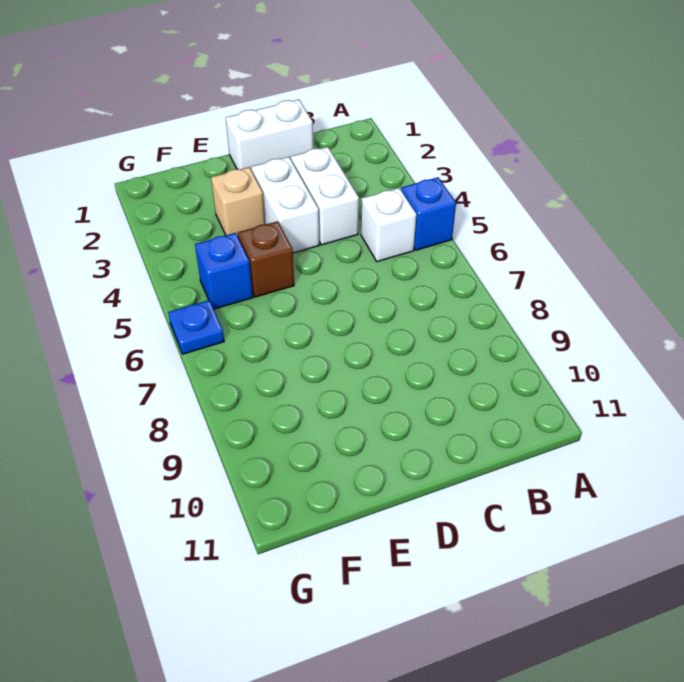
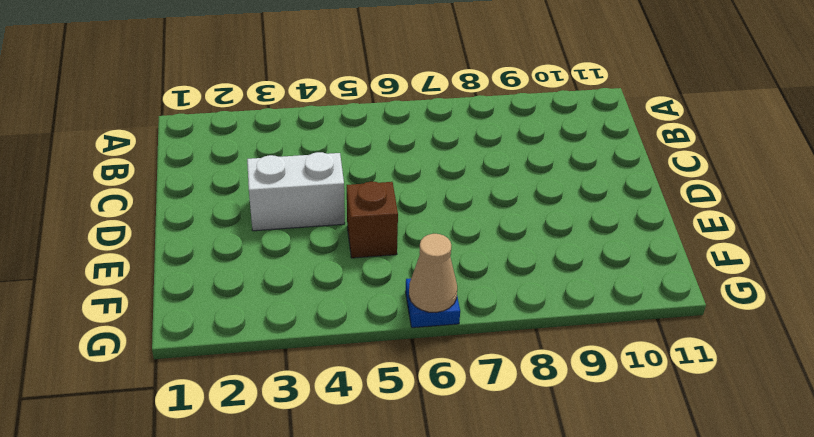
tan 1x1 cone [409,234,457,312] -> none
none -> blue 1x1 brick [401,177,456,250]
none -> white 1x1 brick [361,188,416,262]

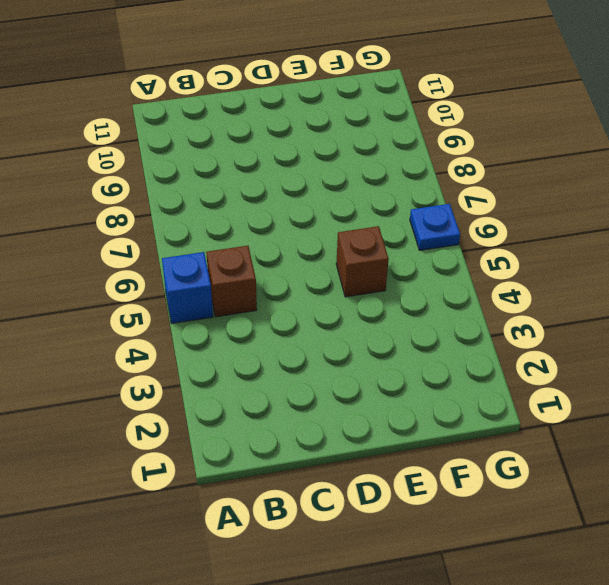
brown 1x1 brick [206,246,257,317] -> white 1x1 brick [361,188,416,262]
none -> white 1x2 brick [226,100,313,171]
none -> white 1x2 brick [291,147,359,245]

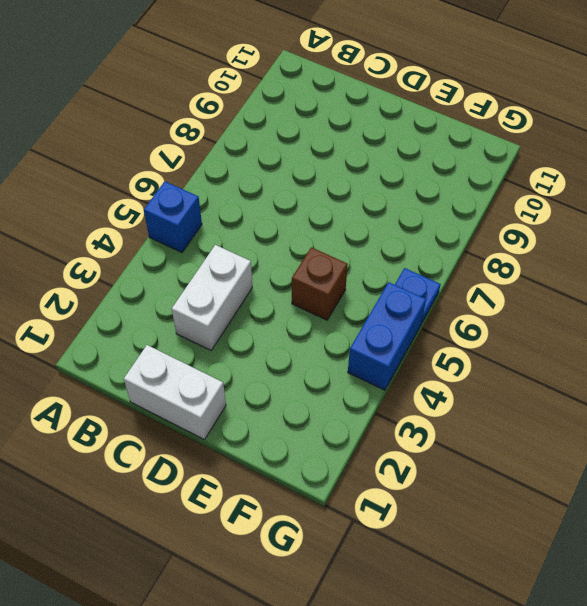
blue 1x2 brick [348,282,426,390] -> none
none -> white 1x1 brick [361,188,416,262]
none -> white 1x2 brick [252,157,319,253]

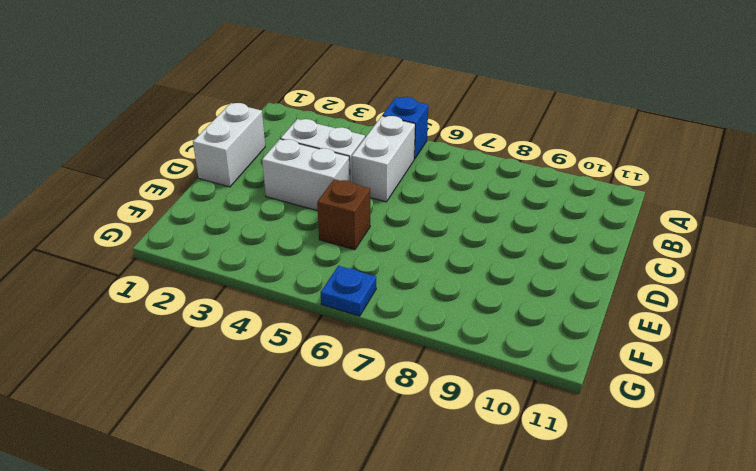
white 1x2 brick [352,116,415,202] -> white 1x1 brick [361,188,416,262]
none -> tan 1x1 brick [211,167,265,236]
none -> blue 1x1 brick [195,233,253,309]

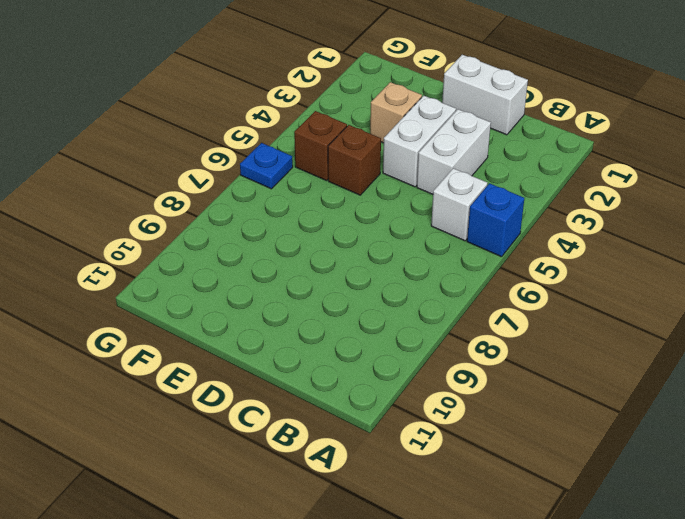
brown 1x1 brick [294,111,347,181] -> blue 1x1 brick [195,233,253,309]

